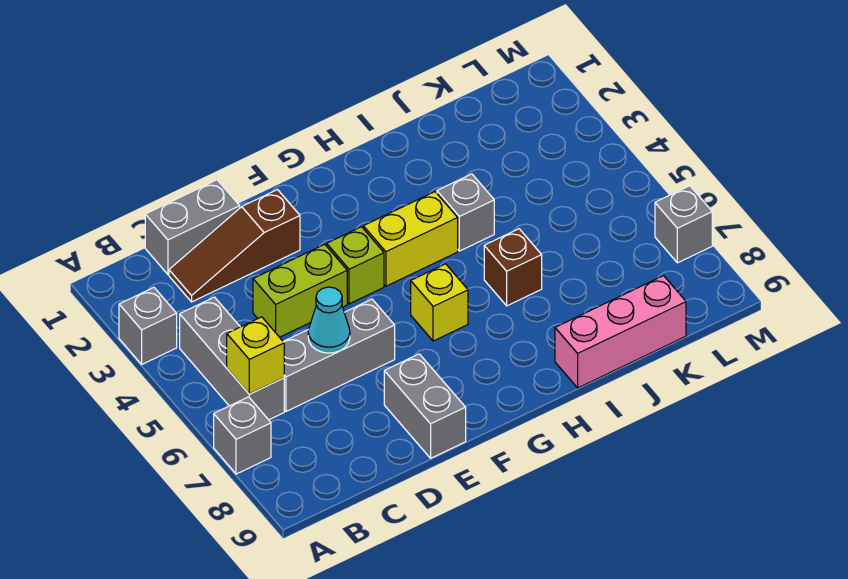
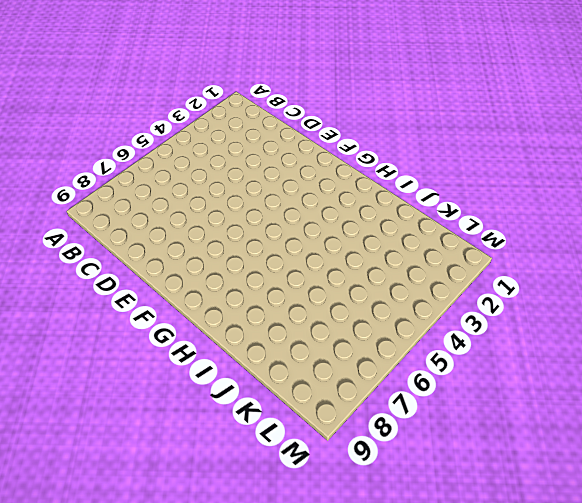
none -> grey 1x1 brick [119,288,177,364]
none -> grey 1x1 brick [214,397,271,474]
none -> grey 1x3 brick [180,297,284,420]

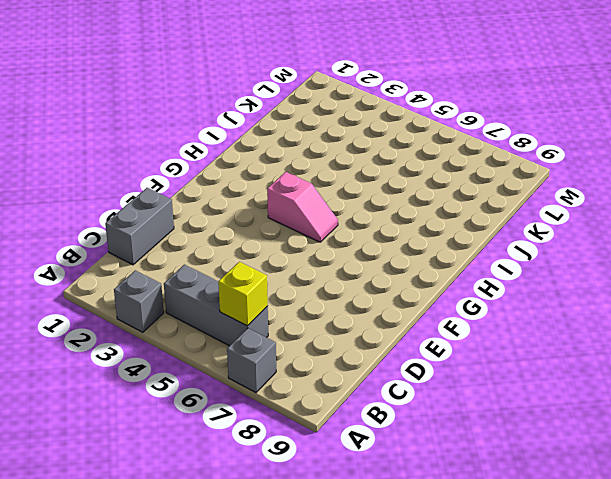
pink 1x2 slope [267,172,338,242] -> yellow 1x2 brick [363,192,458,286]
none -> brown 1x3 slope [169,190,300,302]
none -> grey 1x3 brick [283,299,395,411]
none -> lime 1x2 brick [253,244,347,337]

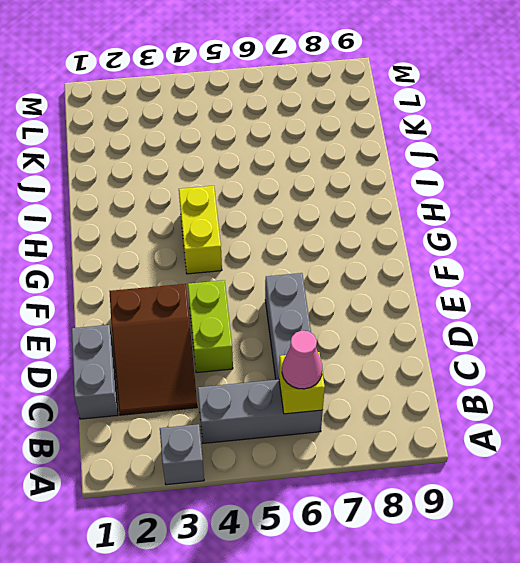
pink 1x1 cone [282,330,322,389] -> none
brown 2x3 slope [109,284,197,415] -> brown 1x3 slope [169,190,300,302]
none -> grey 1x1 brick [214,397,271,474]
none -> grey 1x2 brick [384,354,466,458]
none -> lime 1x1 brick [327,227,384,304]

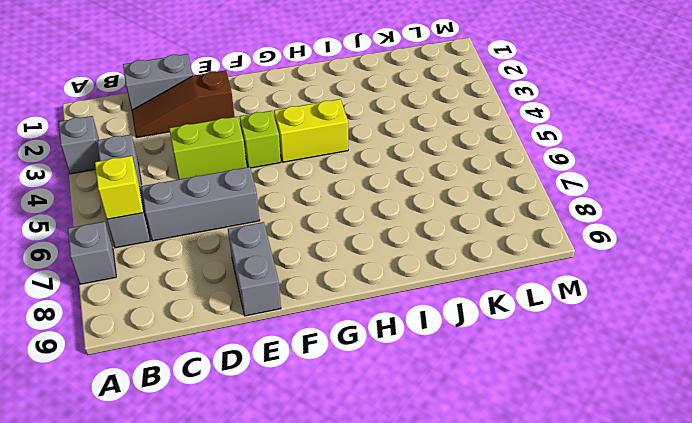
none -> yellow 1x1 brick [411,264,468,341]
none -> grey 1x1 brick [437,174,494,251]
none -> brown 1x1 brick [484,229,542,306]

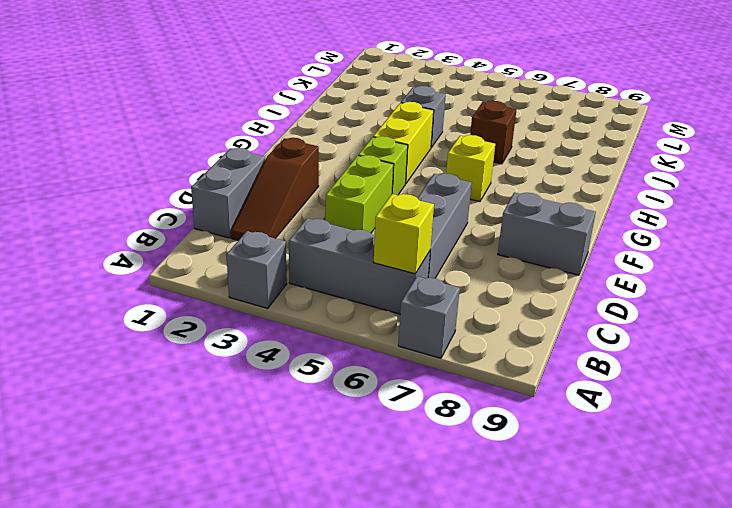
none -> pink 1x3 brick [555,276,686,388]
none -> grey 1x1 brick [655,186,712,263]
none -> cyan 1x1 cone [308,287,350,353]

